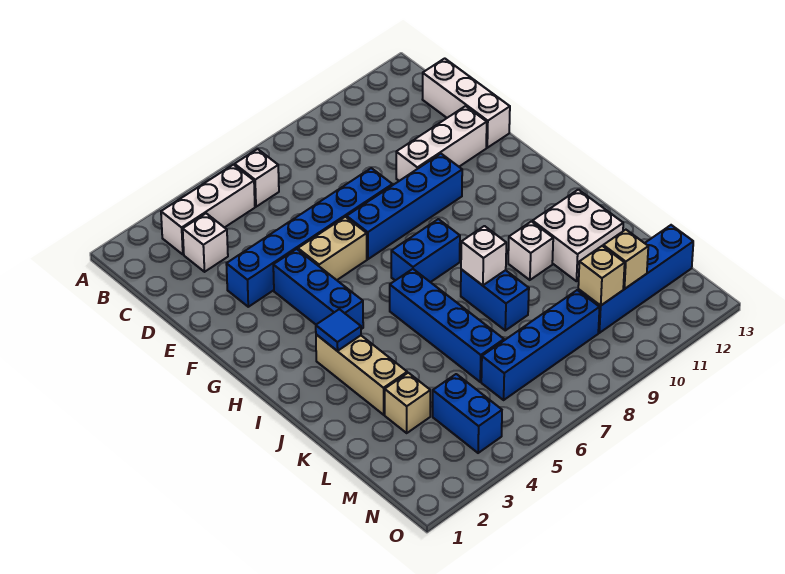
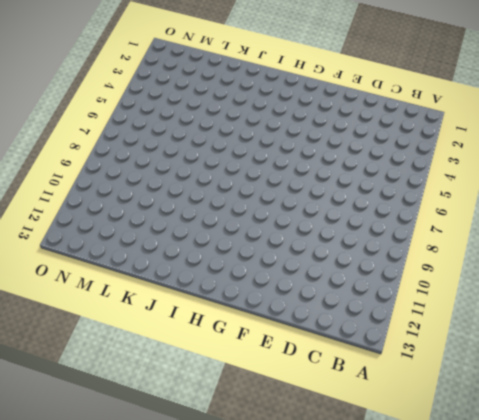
none -> white 1x3 brick [161,165,255,254]
none -> white 1x1 brick [235,149,279,207]
none -> white 1x1 brick [183,213,228,272]

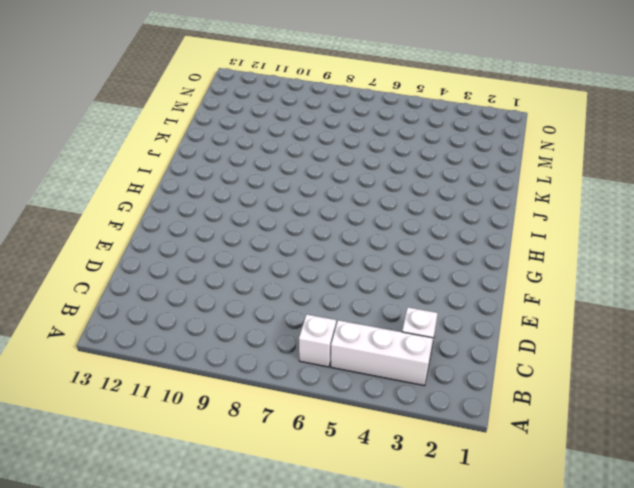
none -> white 1x3 brick [423,58,510,148]
none -> blue 1x6 brick [226,168,392,307]
none -> white 1x3 brick [396,106,487,181]

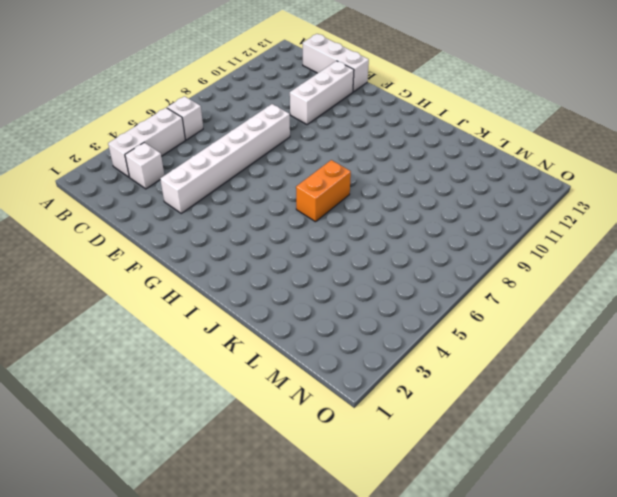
white 1x6 brick [160,104,290,213] -> blue 1x6 brick [226,168,392,307]
orange 1x2 brick [296,160,351,222] -> blue 1x4 brick [390,269,504,382]
none -> blue 1x3 brick [273,249,363,329]
none -> tan 1x2 brick [298,217,367,280]
none -> blue 1x4 brick [347,154,462,259]

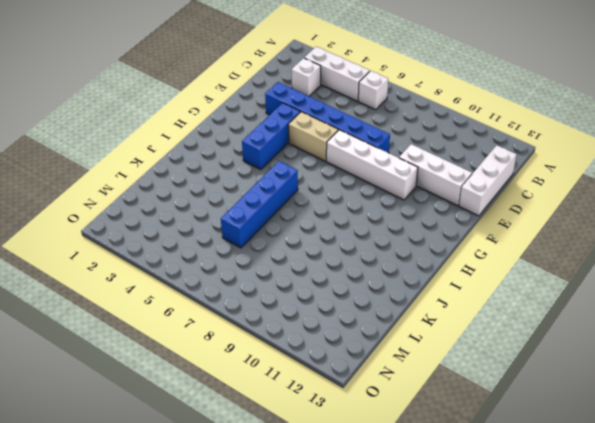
white 1x4 brick [326,130,418,200] -> blue 1x4 brick [347,154,462,259]
none -> blue 1x2 brick [391,219,460,282]
none -> tan 1x3 brick [316,335,407,415]
none -> blue 1x2 brick [461,269,529,330]

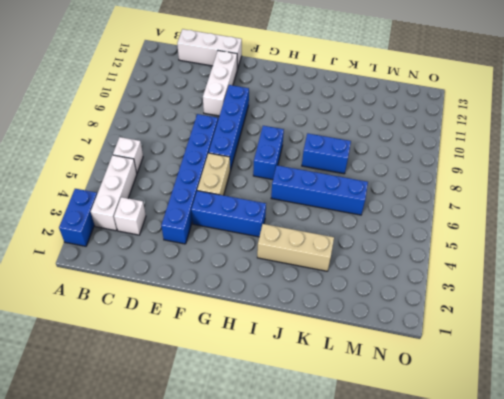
blue 1x2 brick [59,189,97,246] -> blue 1x2 brick turned to [433,374,502,453]
none -> white 1x1 brick [508,221,553,280]
none -> white 2x2 brick [533,190,623,281]
none -> tan 1x1 brick [385,373,430,433]

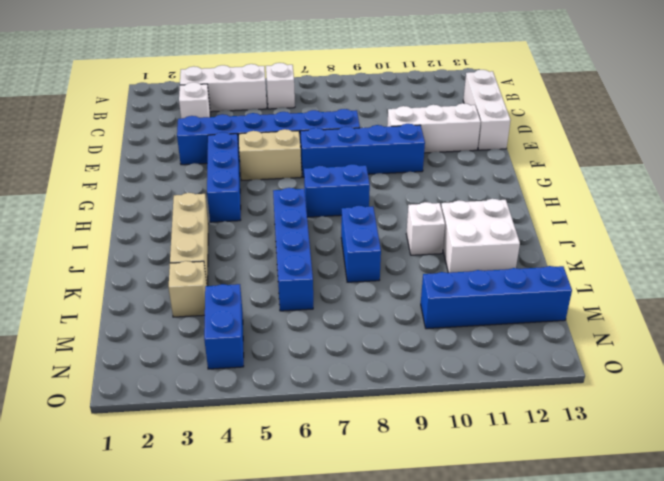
none -> blue 1x4 brick [481,290,600,400]
none -> blue 1x1 tile [316,309,361,351]
none -> white 1x1 brick [461,226,506,285]

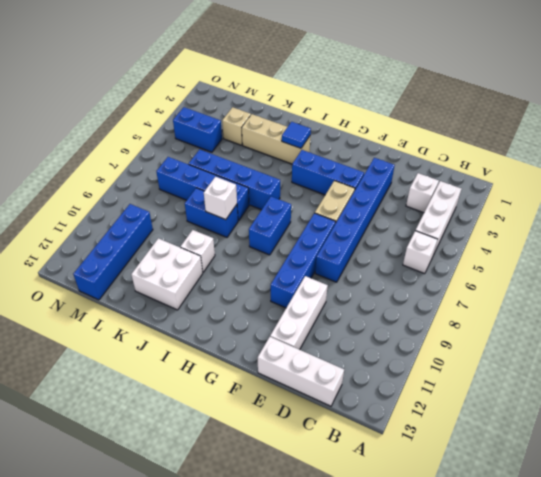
blue 1x4 brick [156,157,249,221] -> blue 1x4 brick turned to [481,290,600,400]
none -> tan 1x1 brick [578,246,625,306]
none -> tan 1x1 brick [603,230,648,289]

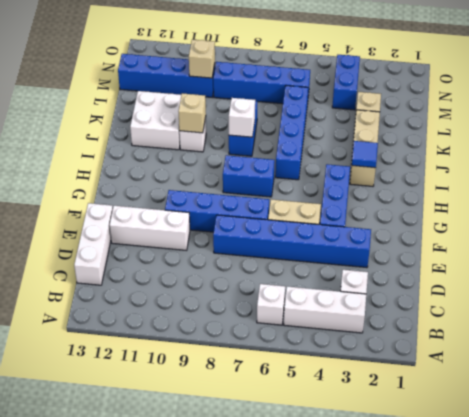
tan 1x1 brick [179,93,206,133] -> tan 1x1 brick moved to [603,230,648,289]

